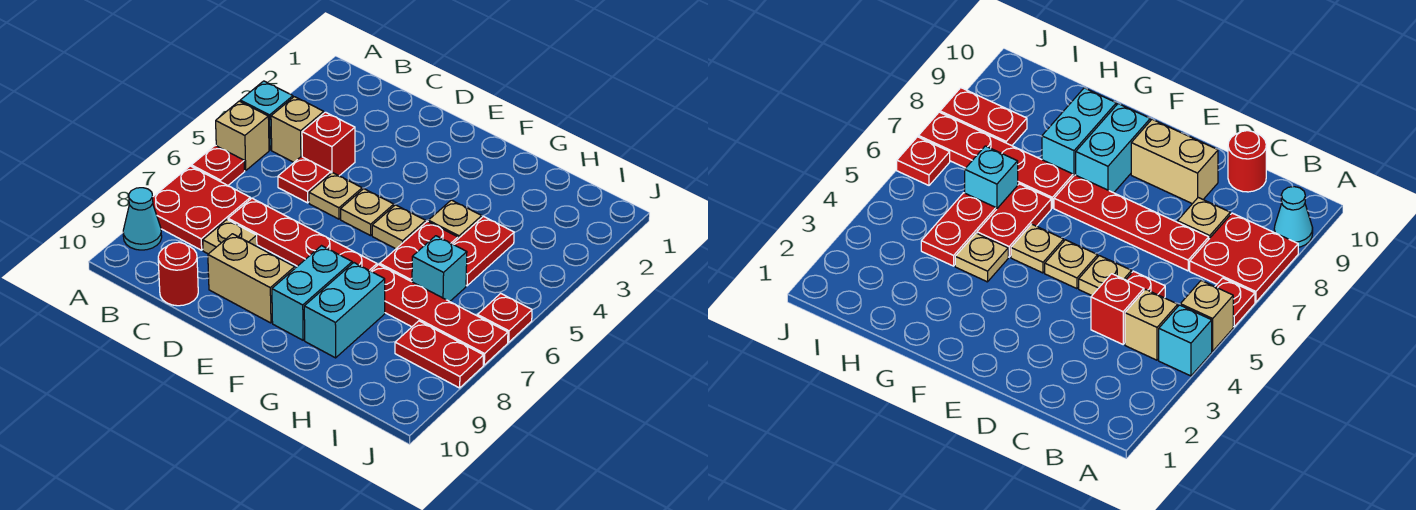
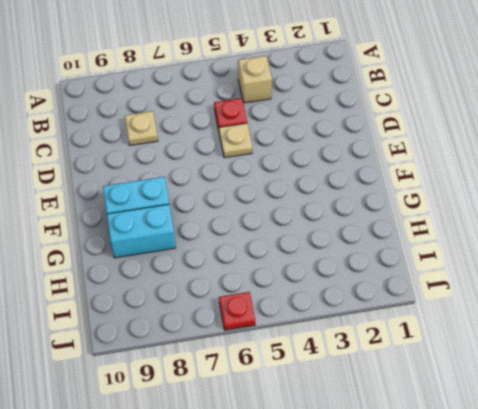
none -> cyan 1x1 brick [240,81,293,150]
none -> tan 1x1 brick [216,101,269,171]
none -> red 1x1 plate [191,145,245,185]

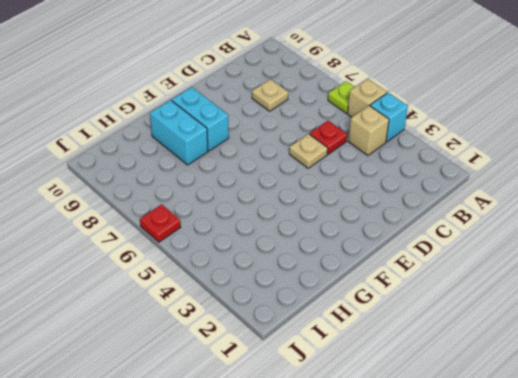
lime 1x1 plate [328,81,354,113] -> red 1x1 plate [191,145,245,185]
none -> red 2x2 plate [153,166,250,250]
none -> cyan 1x1 cone [123,188,162,250]
none -> red 1x1 brick [302,112,355,176]

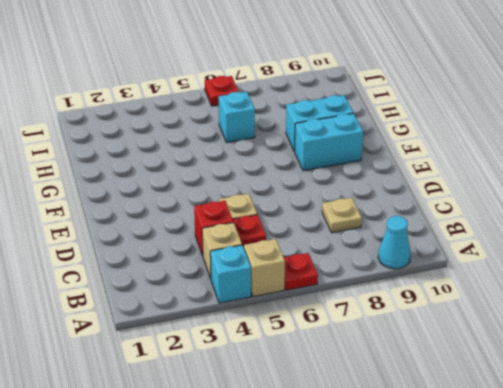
none -> red 2x2 plate [153,166,250,250]
none -> red 1x4 plate [228,198,377,271]
none -> red 1x1 round brick [158,242,198,306]

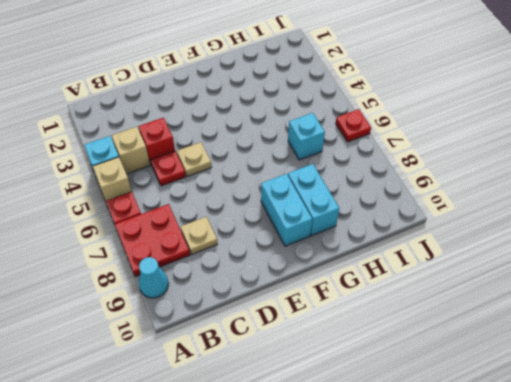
none -> red 1x4 plate [228,198,377,271]
none -> red 1x1 round brick [158,242,198,306]
none -> tan 1x2 brick [208,234,295,323]

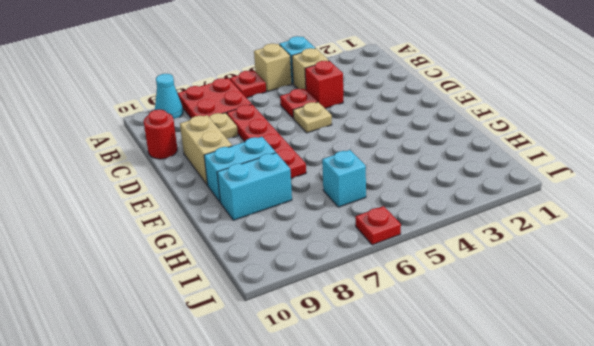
none -> tan 1x1 plate [341,189,394,236]
none -> tan 1x1 plate [372,205,426,249]
none -> tan 1x1 plate [428,200,482,239]

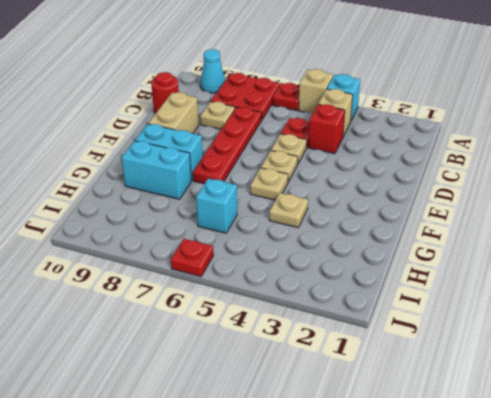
none -> red 1x2 plate [380,221,458,282]
none -> red 1x4 plate [371,265,508,365]
none -> red 1x2 plate [453,217,514,286]

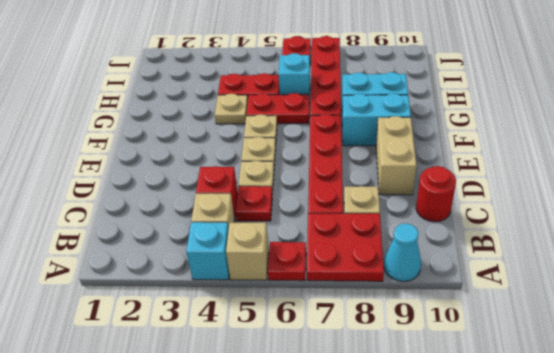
none -> red 1x2 plate [395,321,483,388]

